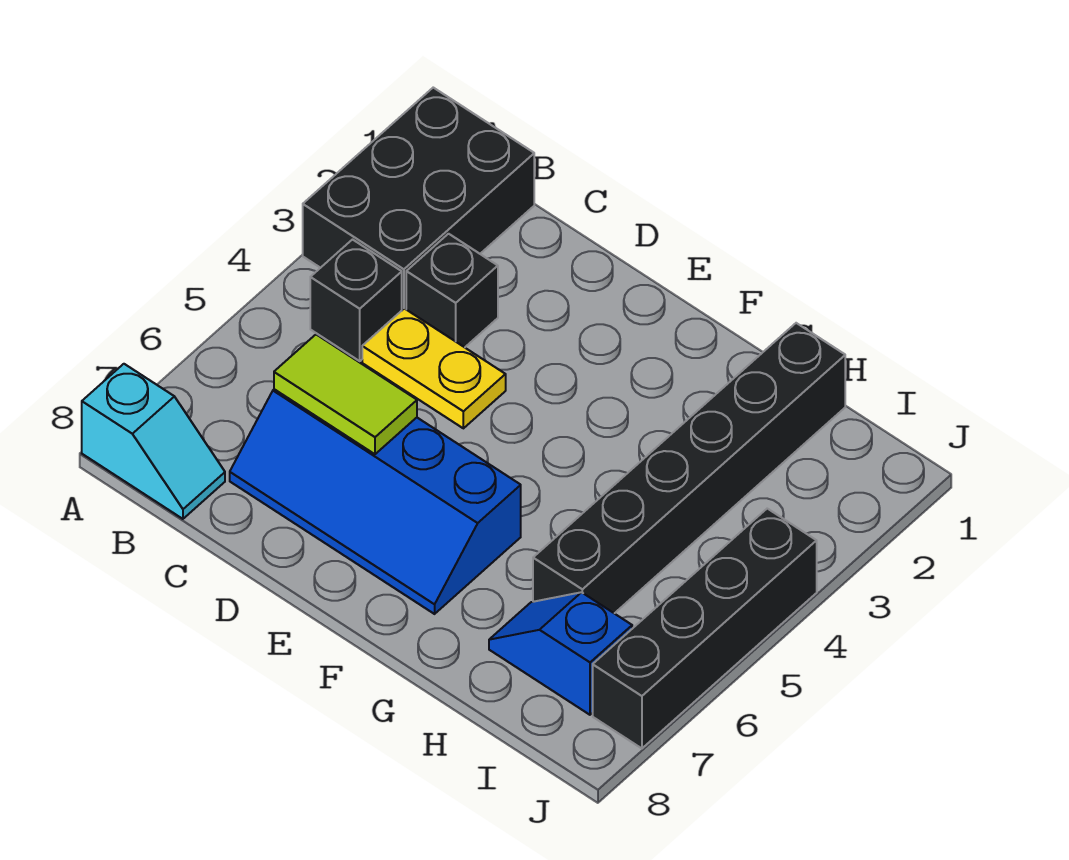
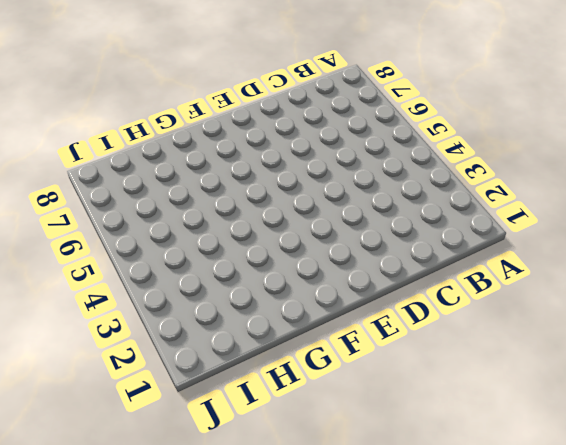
none -> black 2x3 brick [303,88,534,310]
none -> cyan 1x2 slope [82,364,225,519]

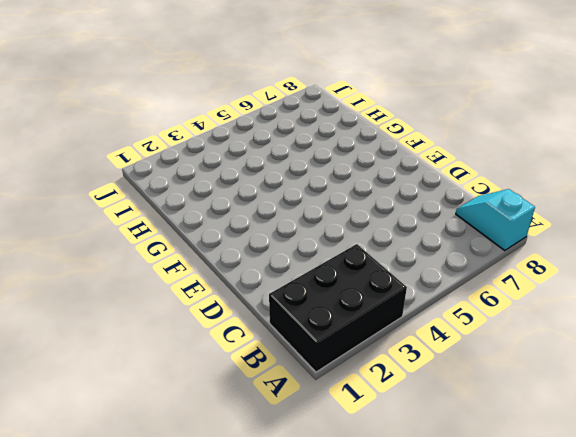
none -> black 1x1 brick [310,240,402,361]
none -> black 1x1 brick [406,234,498,347]

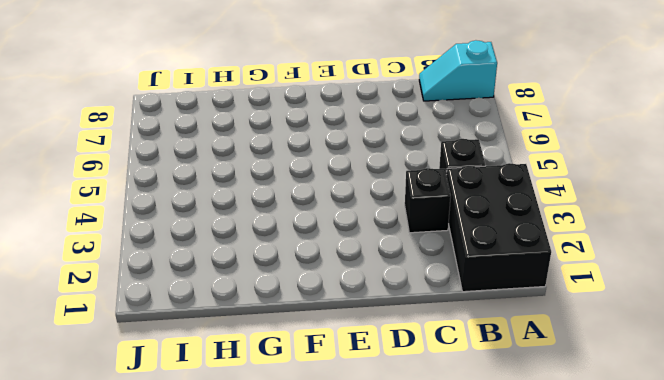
none -> yellow 1x2 plate [362,308,506,428]
none -> blue 2x4 slope [230,389,521,614]

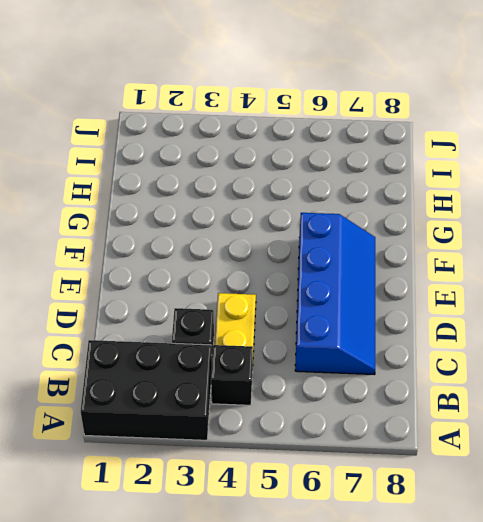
none -> cyan 1x2 slope [82,364,225,519]
none -> black 1x6 brick [533,323,845,613]

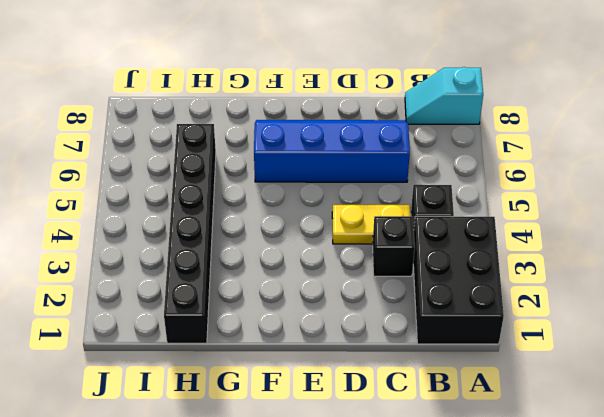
none -> blue 1x2 slope [489,592,632,715]
none -> black 1x4 brick [593,509,817,748]

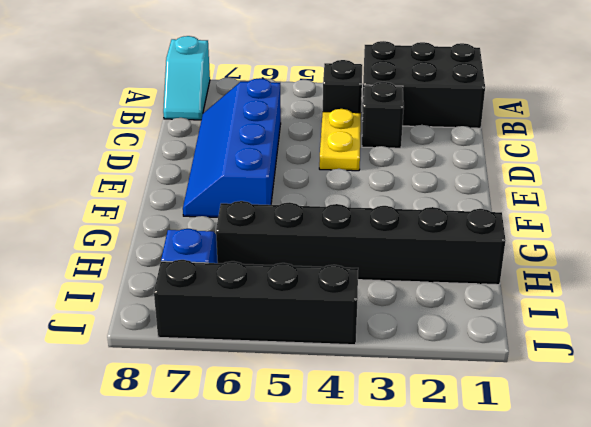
none -> lime 1x2 tile [274,335,417,454]

